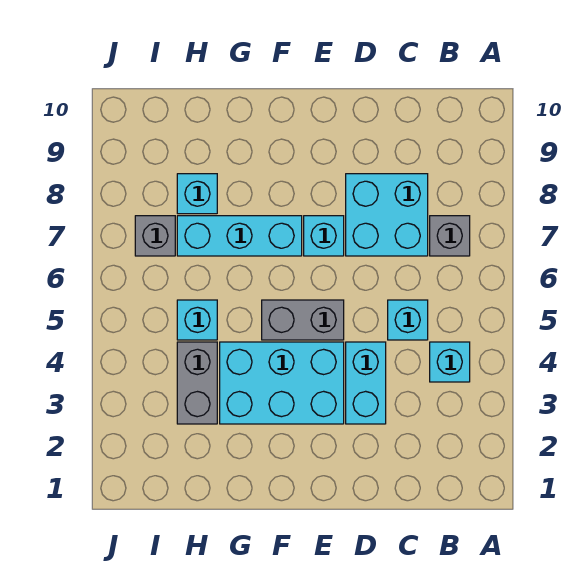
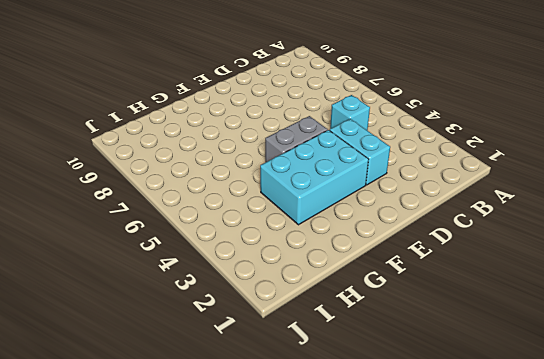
none -> cyan 1x1 brick [430,342,470,382]
none -> grey 1x1 brick [430,216,470,256]
none -> cyan 2x2 brick [346,174,428,256]

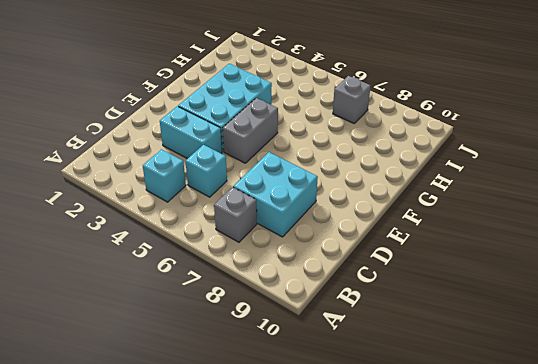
none -> cyan 1x1 brick [304,216,344,256]
none -> cyan 1x3 brick [177,216,302,256]
none -> grey 1x2 brick [177,342,217,424]

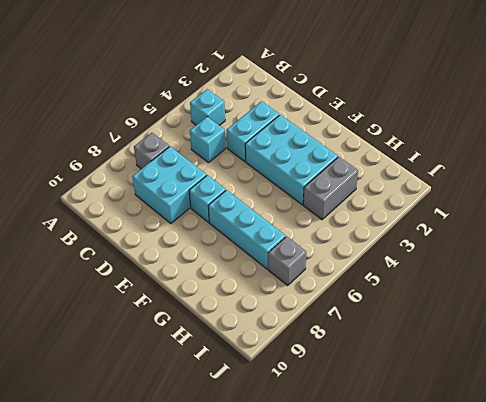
none -> grey 1x2 brick [262,300,344,340]
none -> cyan 1x1 brick [177,300,217,340]
none -> cyan 1x1 brick [177,174,217,214]

